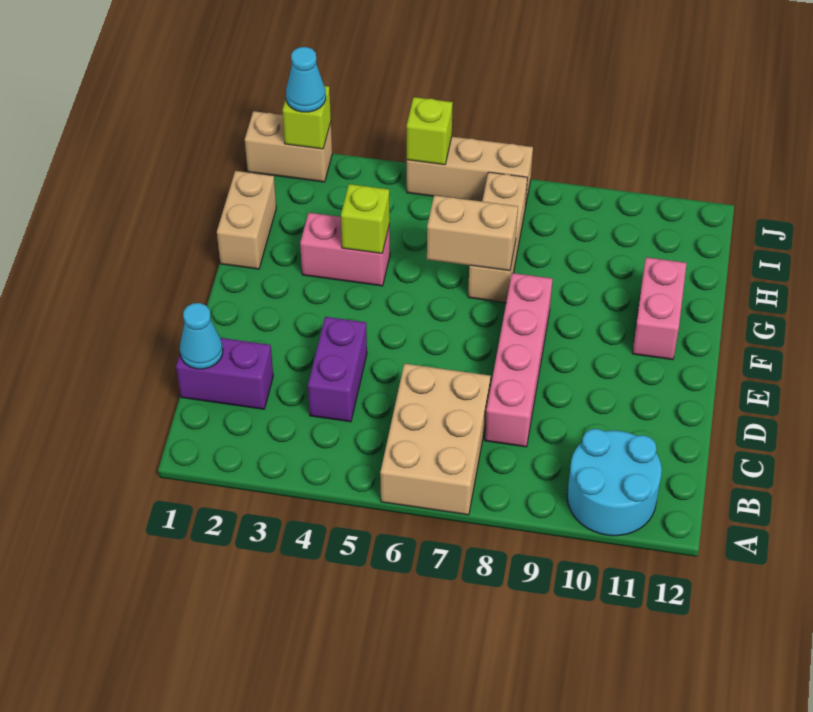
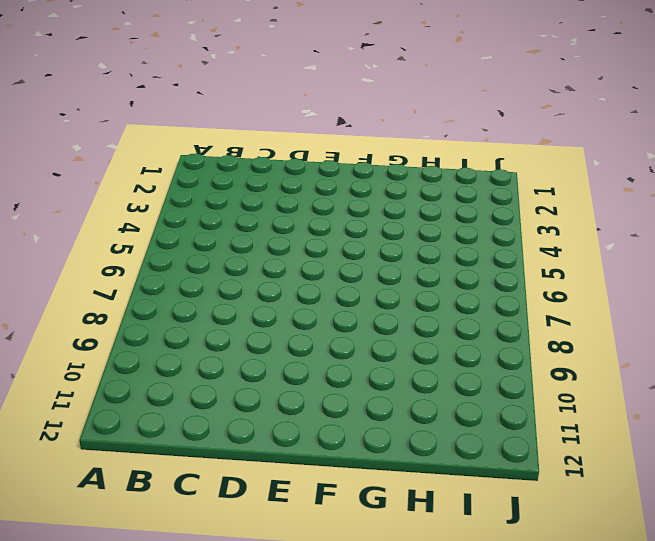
none -> tan 2x3 brick [380,364,491,515]
none -> cyan 2x2 round brick [567,429,662,536]
none -> purple 1x2 brick [176,338,273,409]

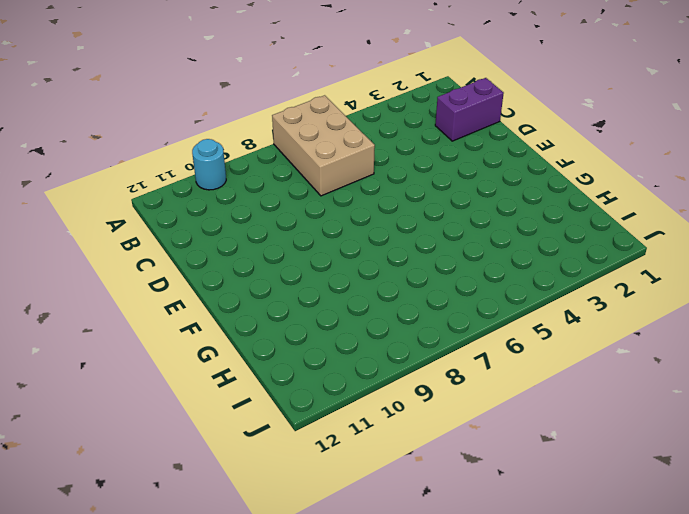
cyan 1x1 round brick [192,139,226,190] -> cyan 2x2 round brick [567,429,662,536]
none -> purple 1x2 brick [308,317,367,422]
none -> pink 1x4 brick [485,273,553,447]
none -> pink 1x2 brick [632,257,687,360]

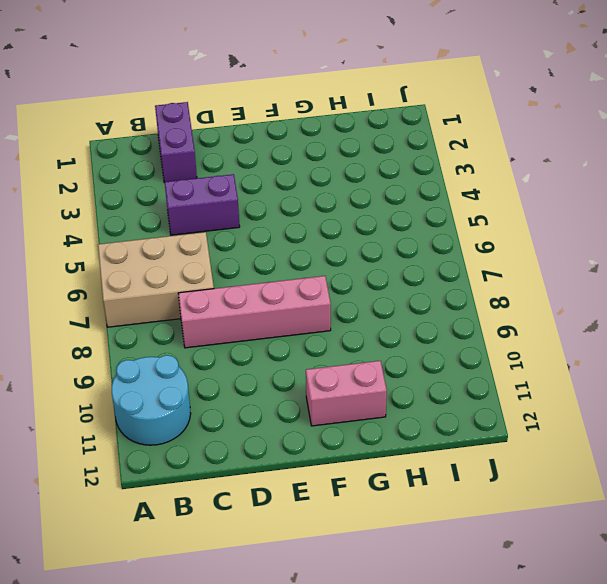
none -> tan 1x2 brick [217,171,276,269]
none -> pink 1x2 brick [300,213,390,286]
none -> tan 1x3 brick [468,172,527,303]

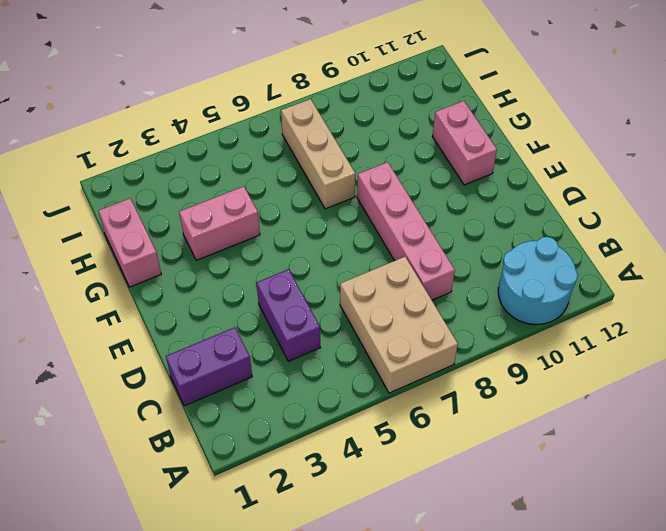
pink 1x2 brick [98,198,161,287] -> tan 1x2 brick [217,171,276,269]
none -> tan 1x2 brick [245,111,332,182]
none -> tan 1x3 brick [407,137,533,207]
none -> cyan 1x1 cone [180,303,223,369]

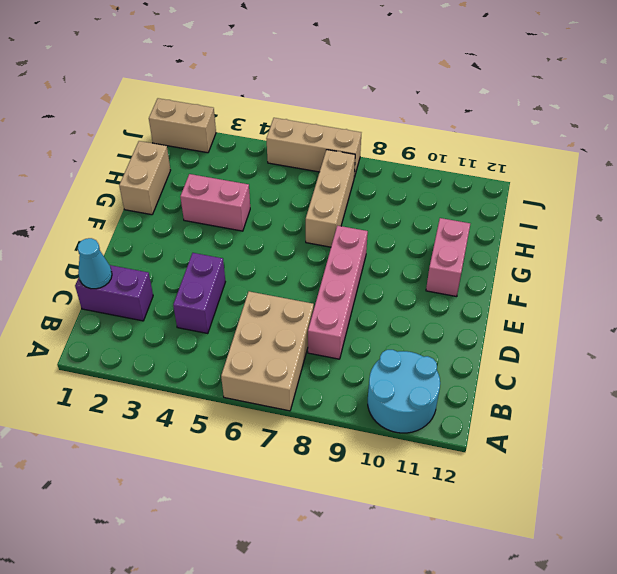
none -> lime 1x1 brick [341,184,390,254]
none -> tan 1x2 brick [427,195,518,271]
none -> lime 1x1 brick [282,86,331,149]

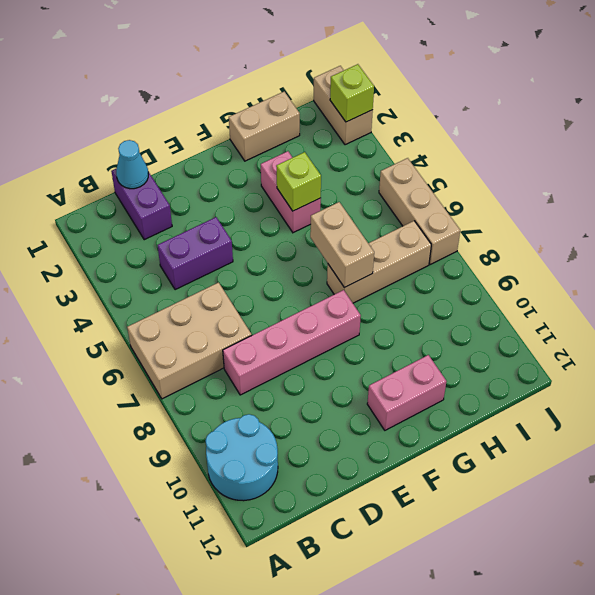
none -> lime 1x1 brick [407,97,453,165]
none -> cyan 1x1 cone [286,47,326,112]

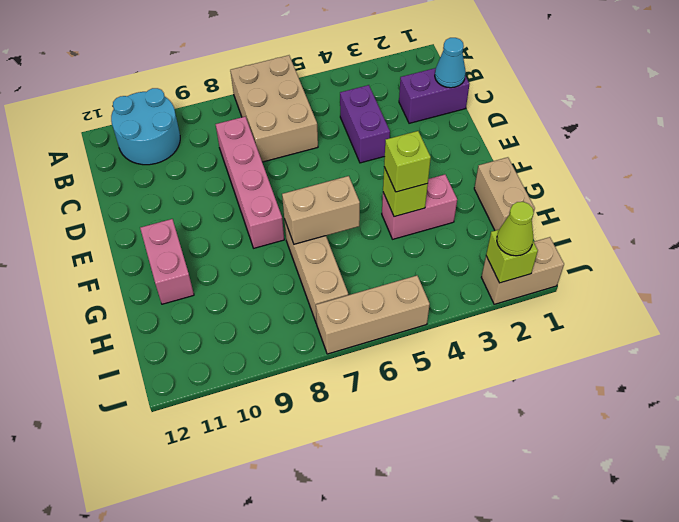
lime 1x1 brick [384,131,431,192] -> lime 1x1 brick moved to [407,97,453,165]
lime 1x1 cone [497,202,534,256] -> cyan 1x1 cone [286,47,326,112]

